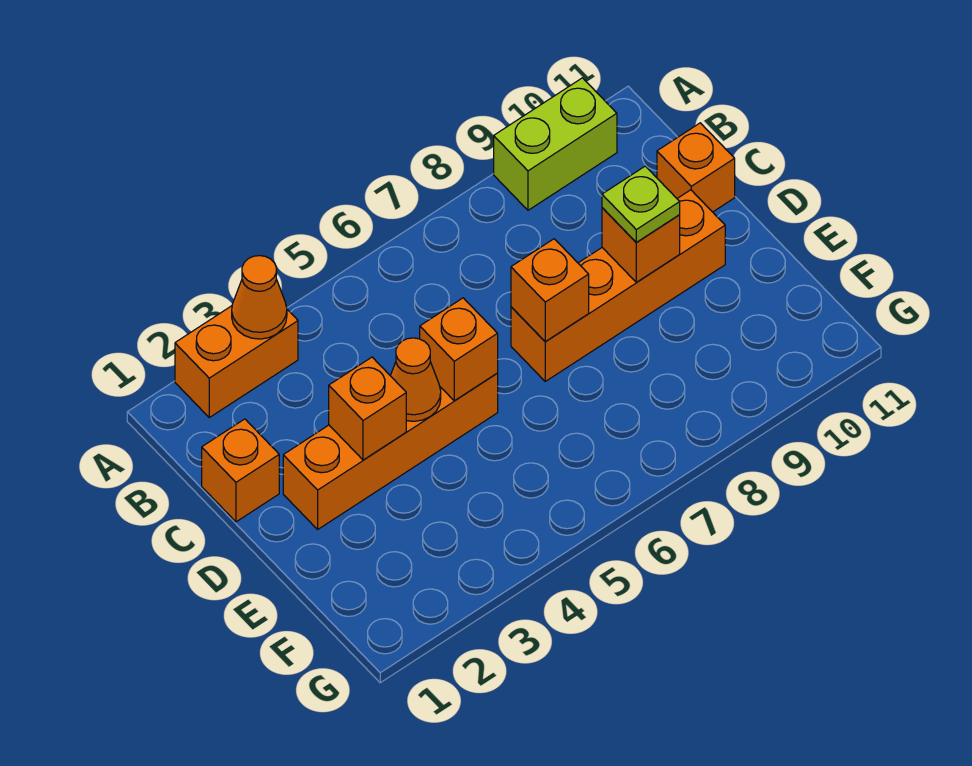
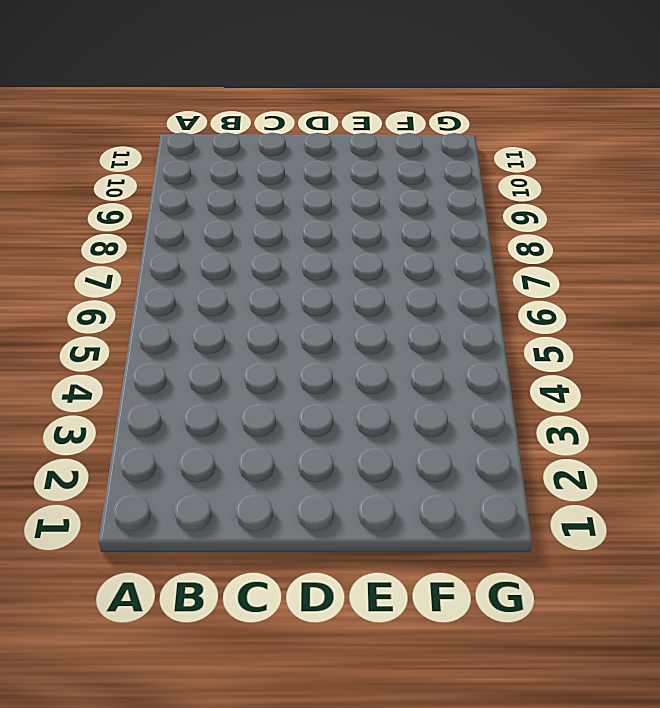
none -> orange 1x2 brick [175,306,298,417]
none -> lime 1x2 brick [494,78,617,210]
none -> orange 1x1 brick [202,419,279,522]

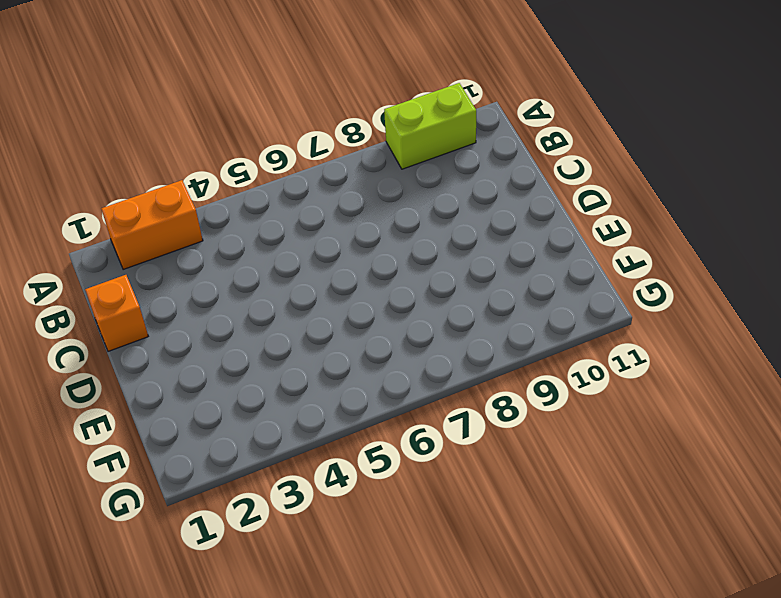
none -> orange 1x1 brick [657,123,735,212]
none -> orange 1x4 brick [283,373,498,529]
none -> orange 1x4 brick [511,190,725,381]

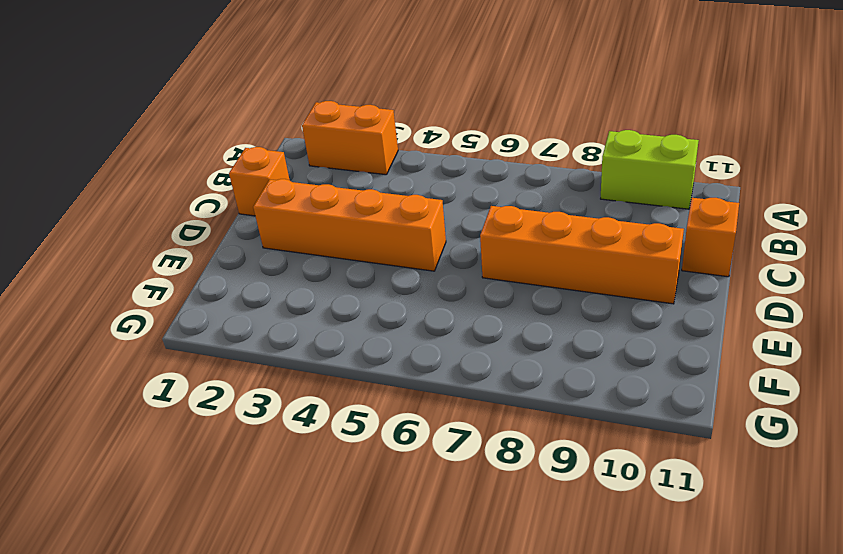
none -> orange 1x1 cone [232,256,287,339]
none -> orange 1x1 brick [329,357,406,460]
none -> orange 1x1 cone [391,338,441,421]

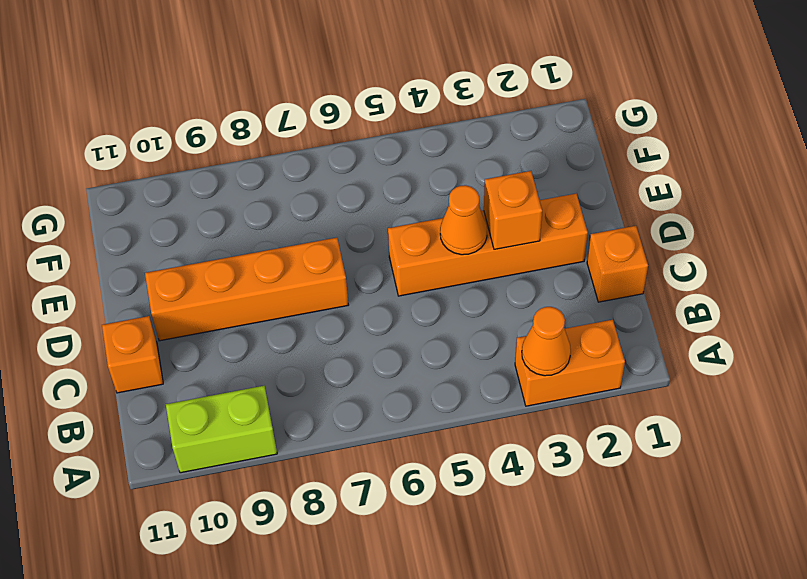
none -> orange 1x1 brick [420,298,498,401]
none -> orange 1x1 brick [511,239,589,341]
none -> orange 1x1 brick [602,208,680,282]

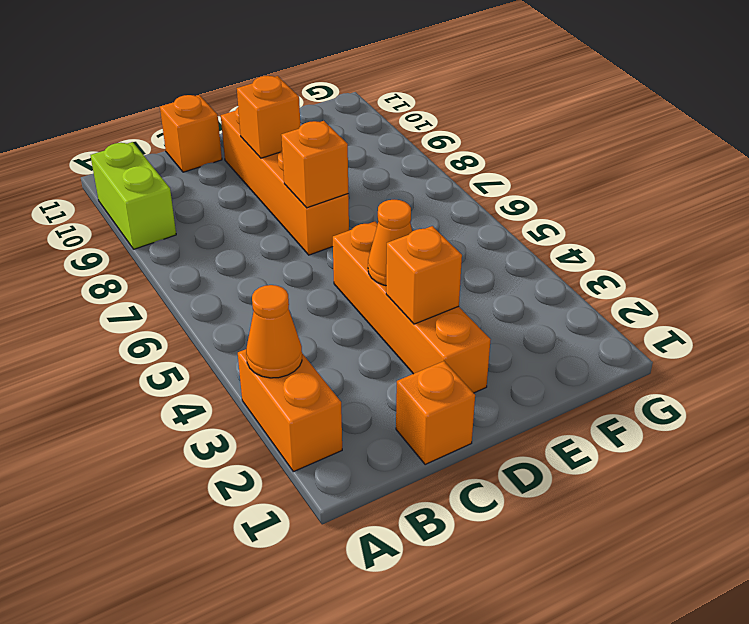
none -> orange 1x1 brick [420,298,498,401]
none -> lime 1x1 plate [602,166,680,242]

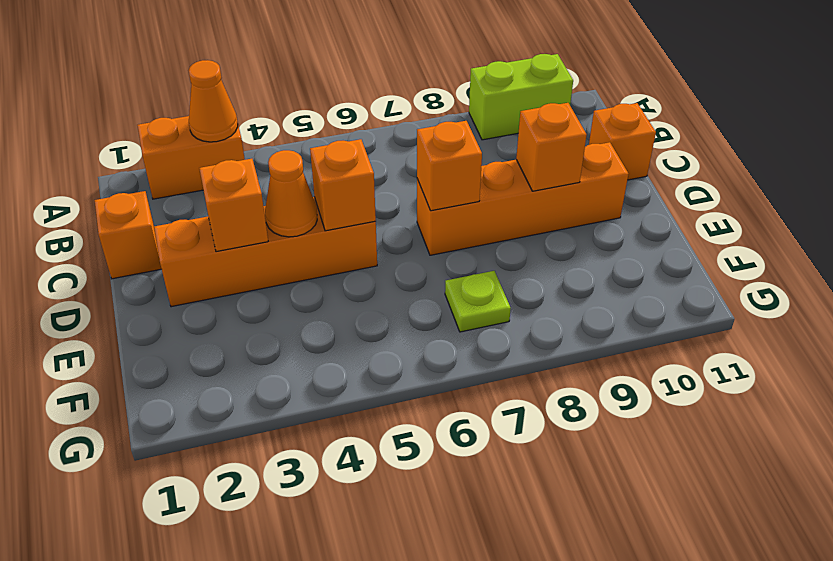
lime 1x1 plate [445,271,511,332] -> lime 1x1 plate moved to [602,166,680,242]

